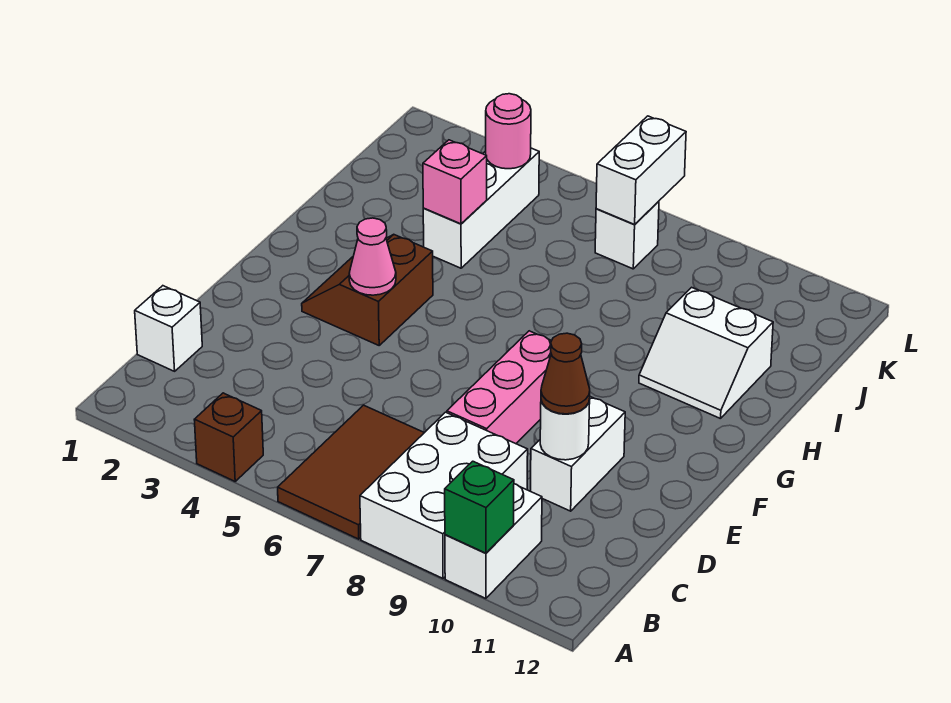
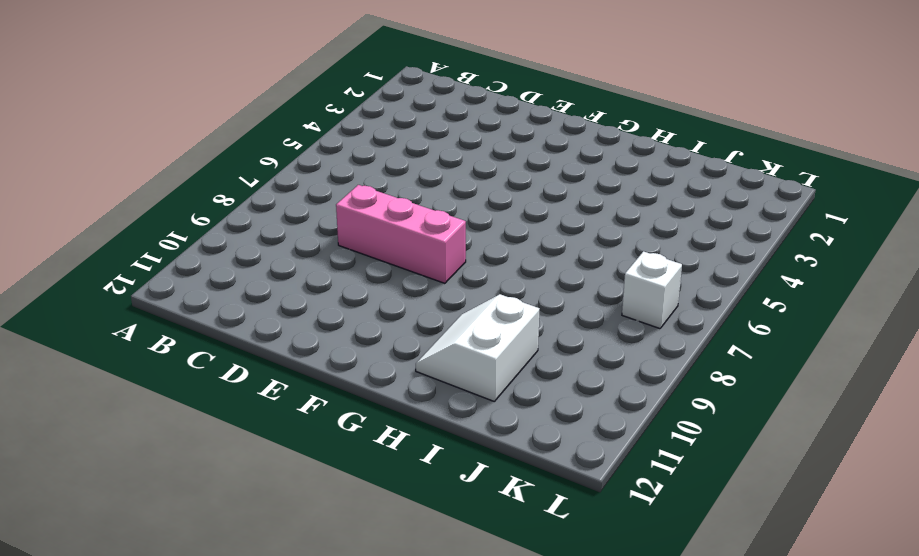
none -> brown 1x1 brick [194,393,263,481]
none -> brown 2x3 tile [278,405,424,539]
none -> white 2x3 brick [360,412,528,578]

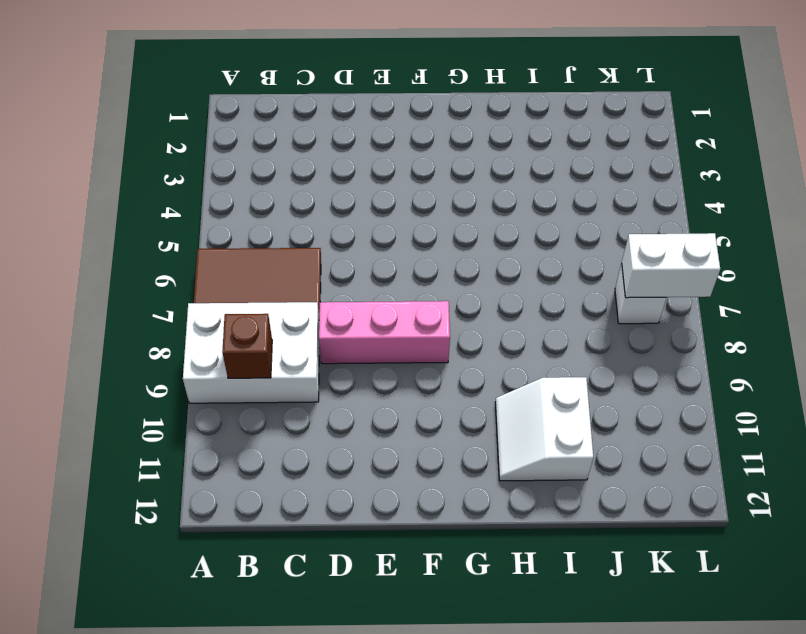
brown 1x1 brick [222,314,272,378] -> brown 1x1 brick moved to [194,393,263,481]
none -> white 1x2 brick [445,484,542,598]
none -> white 1x1 brick [135,286,202,371]
none -> white 1x2 brick [531,397,625,511]

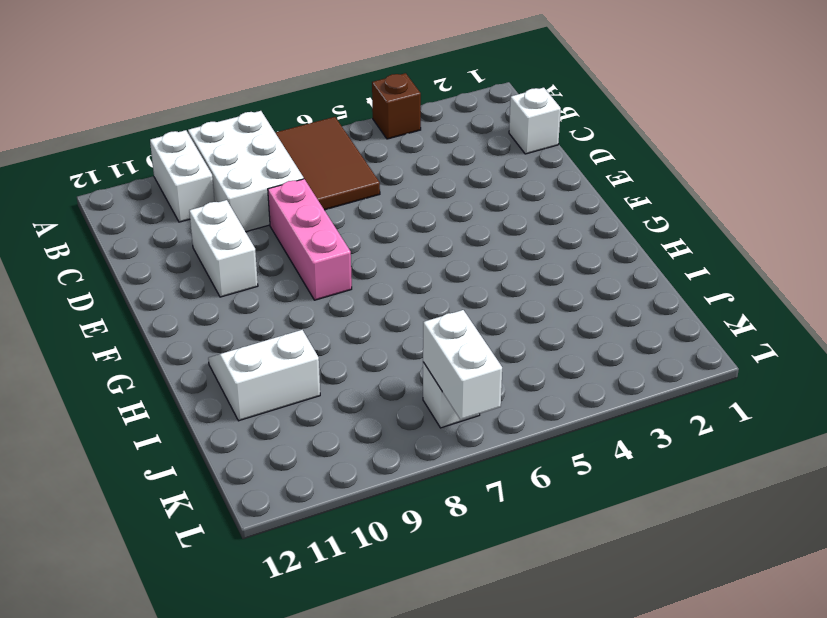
none -> brown 2x2 slope [302,235,433,345]
none -> white 1x3 brick [423,148,539,268]
none -> green 1x1 brick [445,461,514,553]

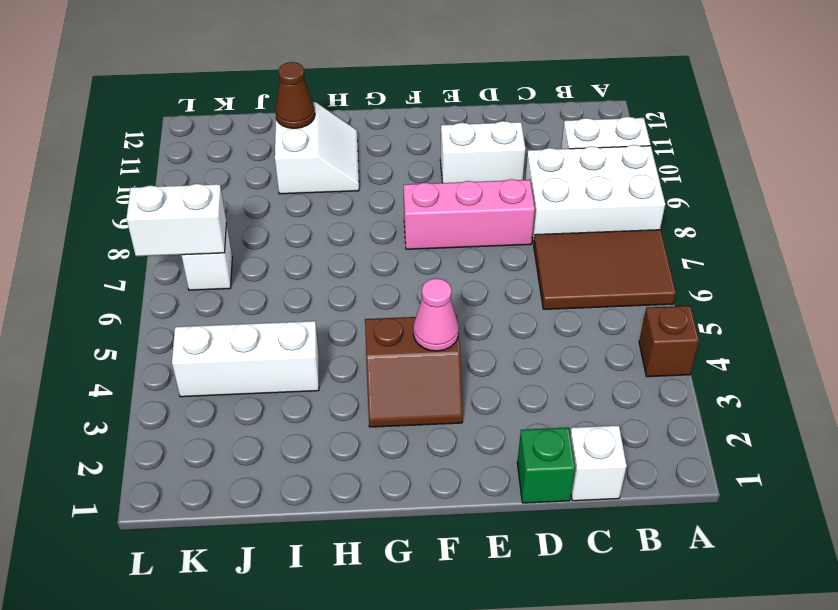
green 1x1 brick [517,428,575,503] -> green 1x1 brick moved to [445,461,514,553]
brown 1x1 cone [275,62,315,128] -> brown 1x1 cone moved to [541,333,590,414]
none -> white 1x1 round brick [540,399,590,460]
none -> pink 1x1 brick [423,140,487,224]
none -> pink 1x1 round brick [486,94,531,169]

